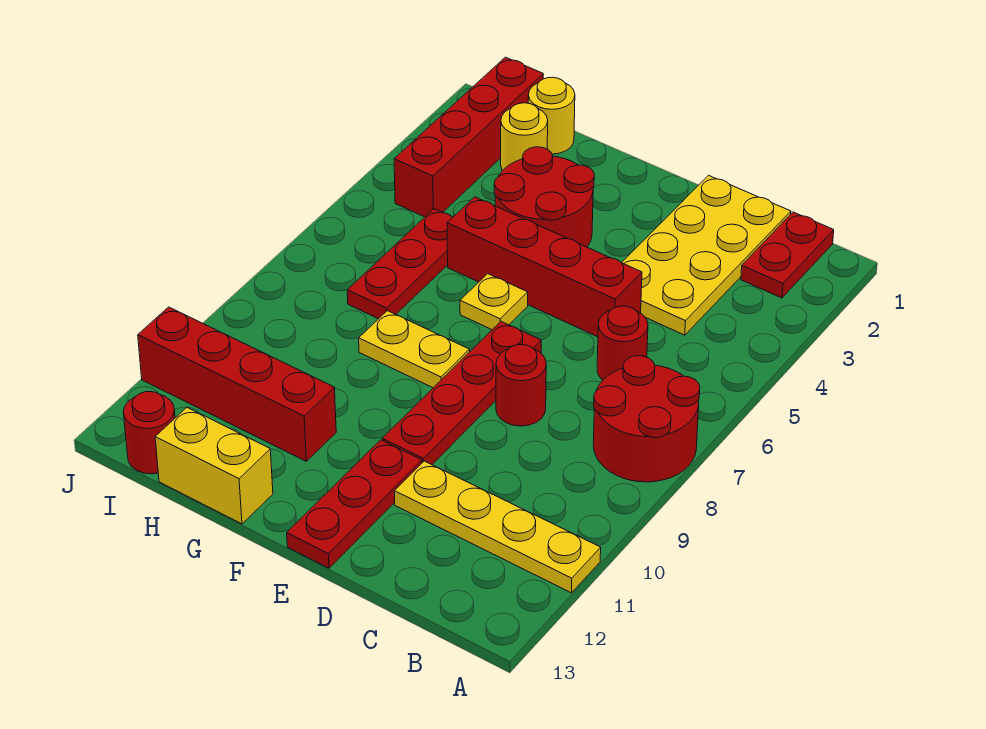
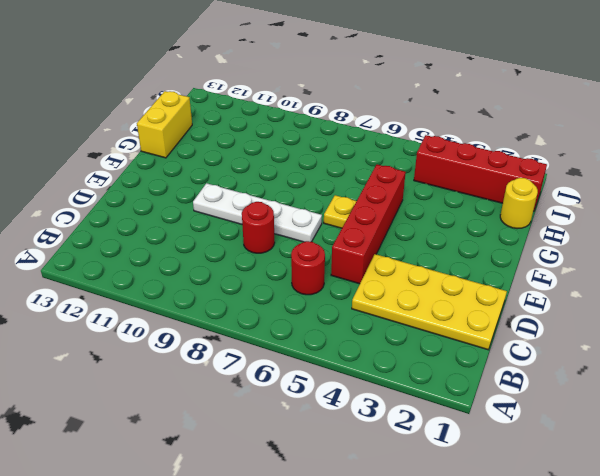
white 1x4 plate [193,183,322,242] -> red 1x4 plate [382,322,541,465]
none -> red 2x2 round brick [593,356,700,482]
none -> yellow 1x4 plate [394,461,601,593]
none -> red 1x2 plate [741,212,834,298]

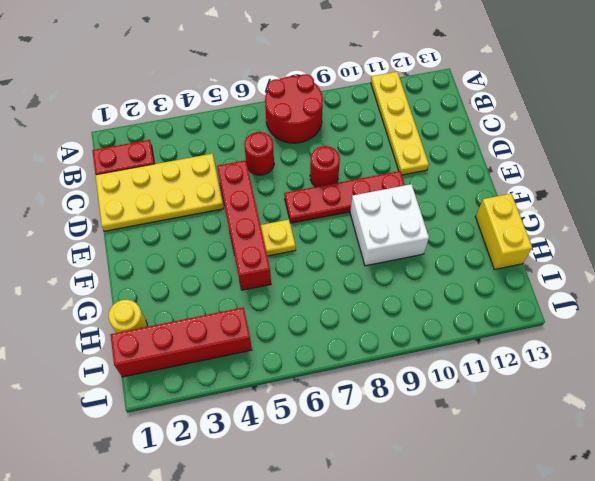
white 2x2 brick [350,184,429,266] -> none
none -> red 1x3 plate [287,440,422,568]
none -> red 2x2 round brick [494,147,594,247]
none -> yellow 1x2 plate [359,311,470,388]

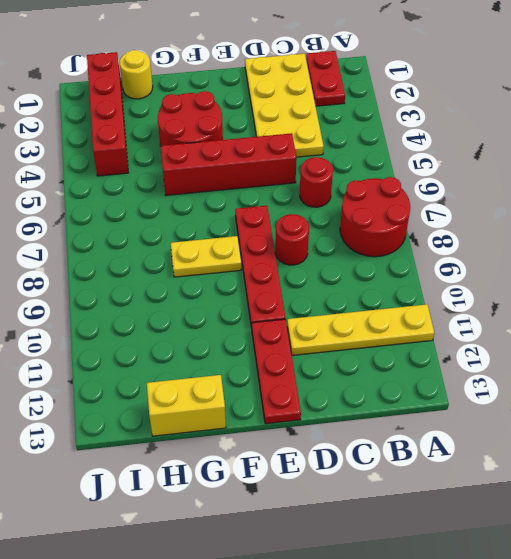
none -> yellow 1x1 plate [460,274,528,330]
none -> red 1x4 brick [138,307,336,461]
none -> yellow 1x1 round brick [501,103,548,171]

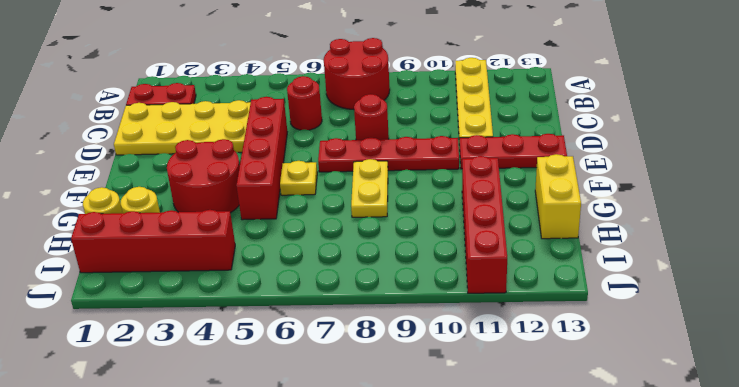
none -> red 1x3 plate [347,209,453,319]
none -> red 1x1 round brick [123,392,175,474]

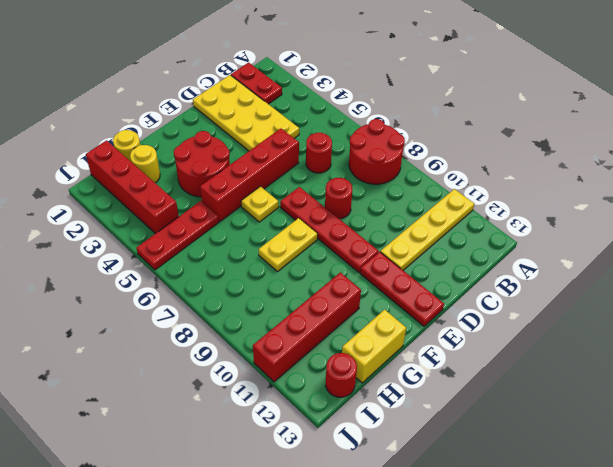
red 1x3 plate [136,201,219,270] -> red 1x3 plate turned to [347,209,453,319]

